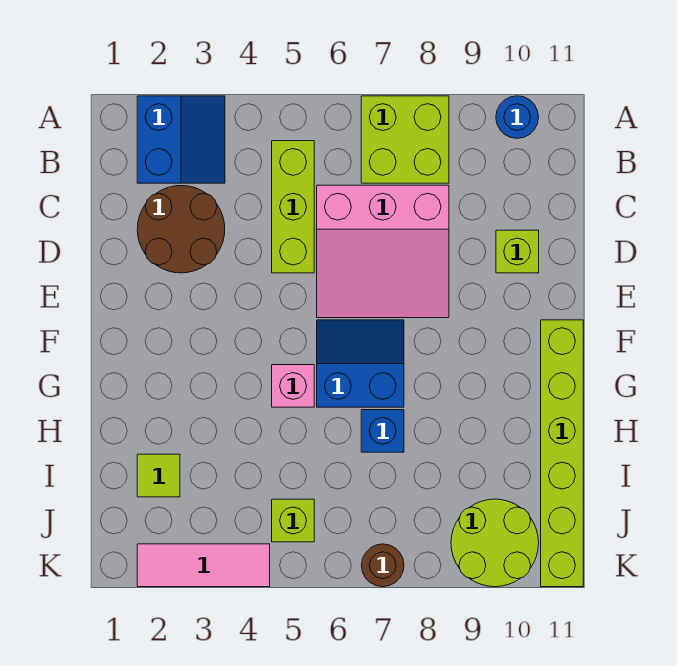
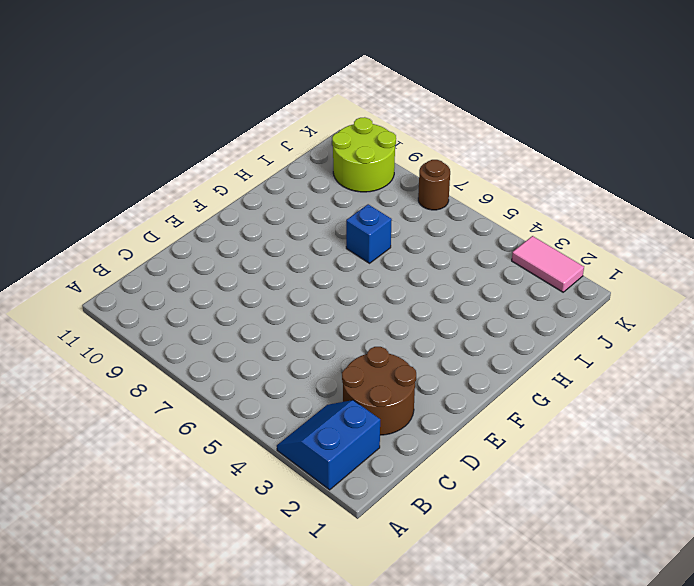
pink 1x2 tile [512,236,584,292] -> pink 1x3 tile [137,544,270,587]
none -> lime 2x2 brick [361,96,449,183]
none -> blue 1x1 round brick [496,96,539,138]
none -> lime 1x3 brick [272,141,314,273]

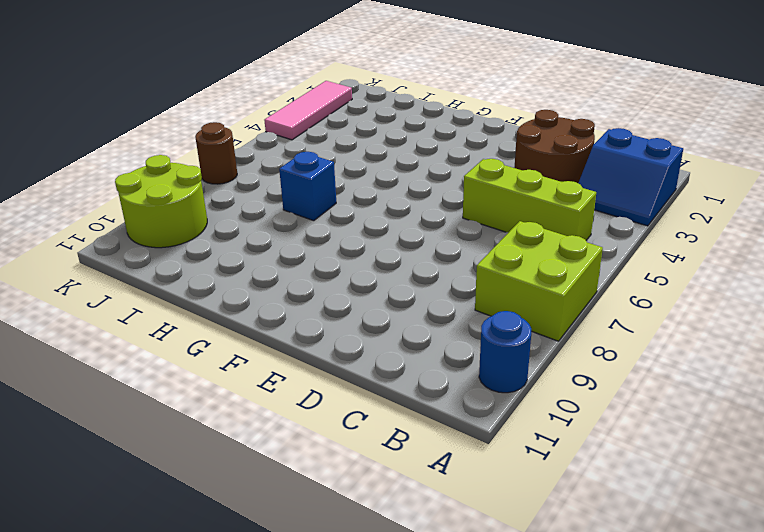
none -> pink 3x3 slope [317,185,449,318]
none -> lime 1x1 brick [496,230,539,273]
none -> blue 2x2 slope [317,320,404,407]

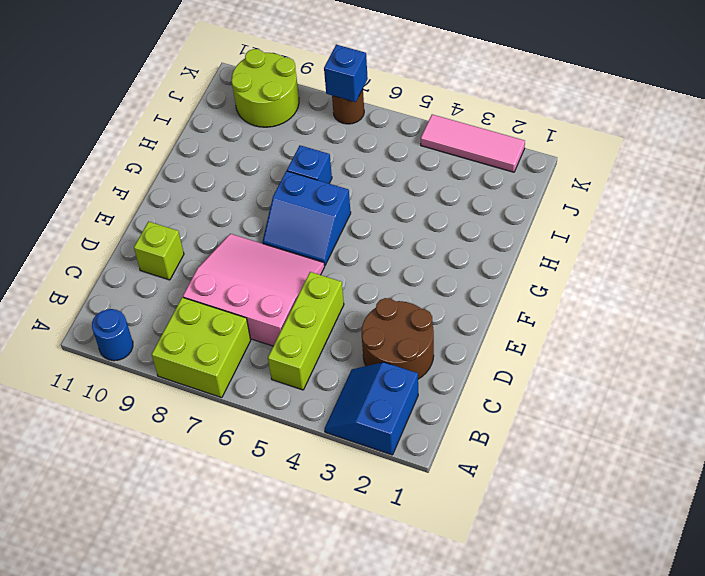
blue 1x1 brick [324,45,368,102] -> none
none -> lime 1x6 brick [541,320,583,587]
none -> pink 1x1 brick [272,365,314,407]
none -> lime 1x1 tile [137,454,180,497]

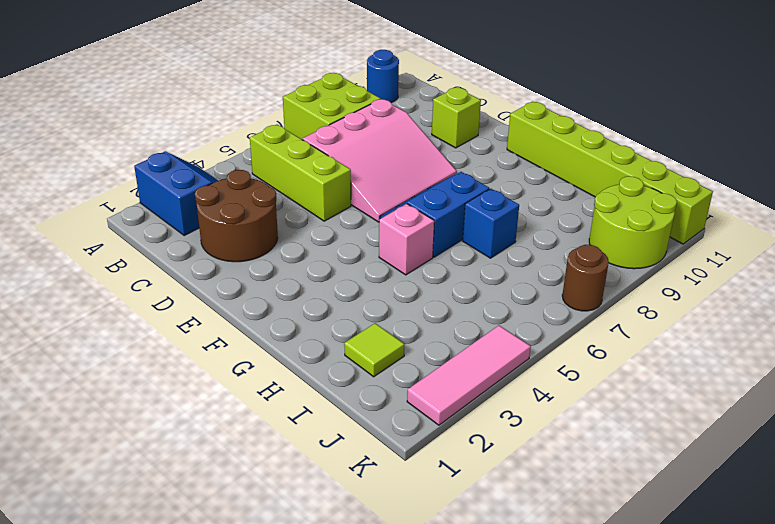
none -> lime 1x1 brick [272,499,314,542]

